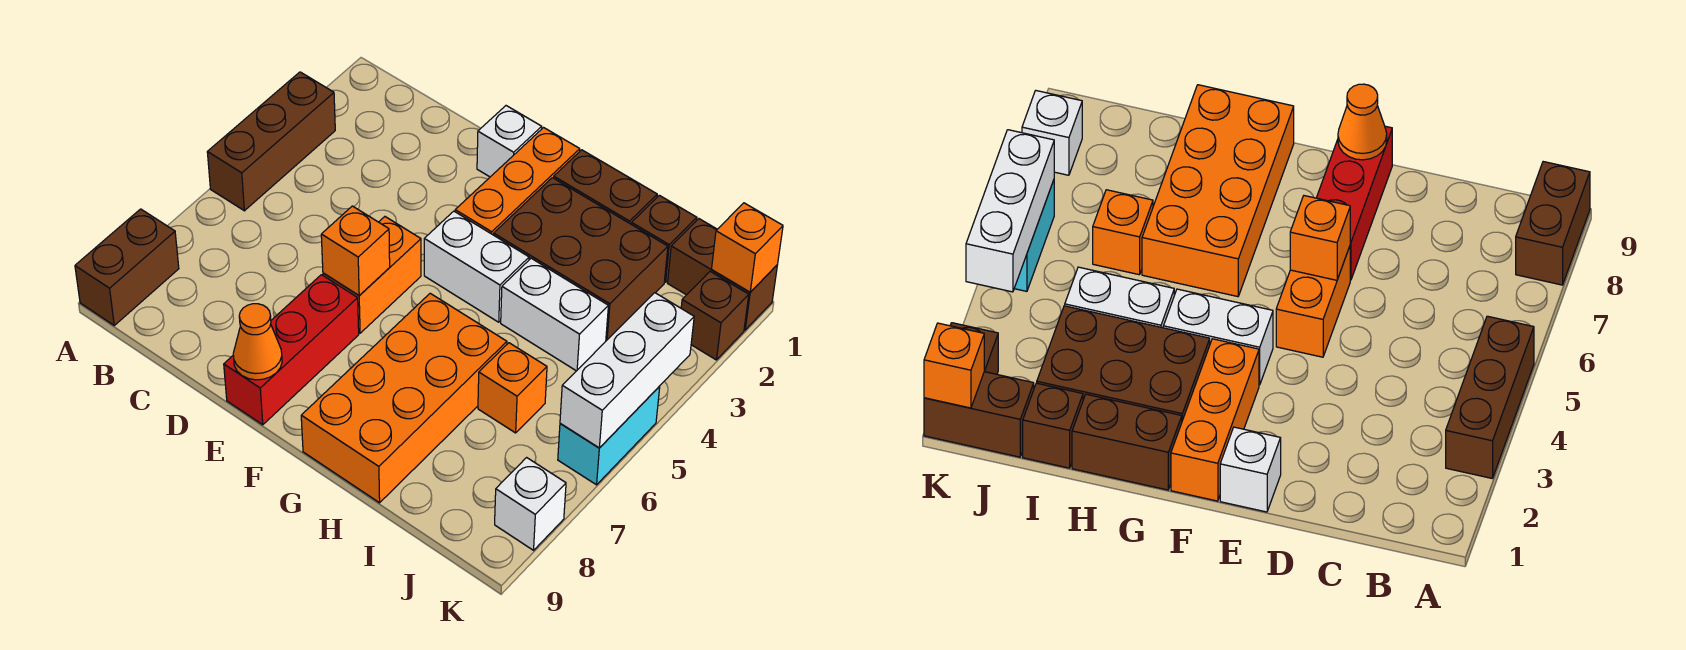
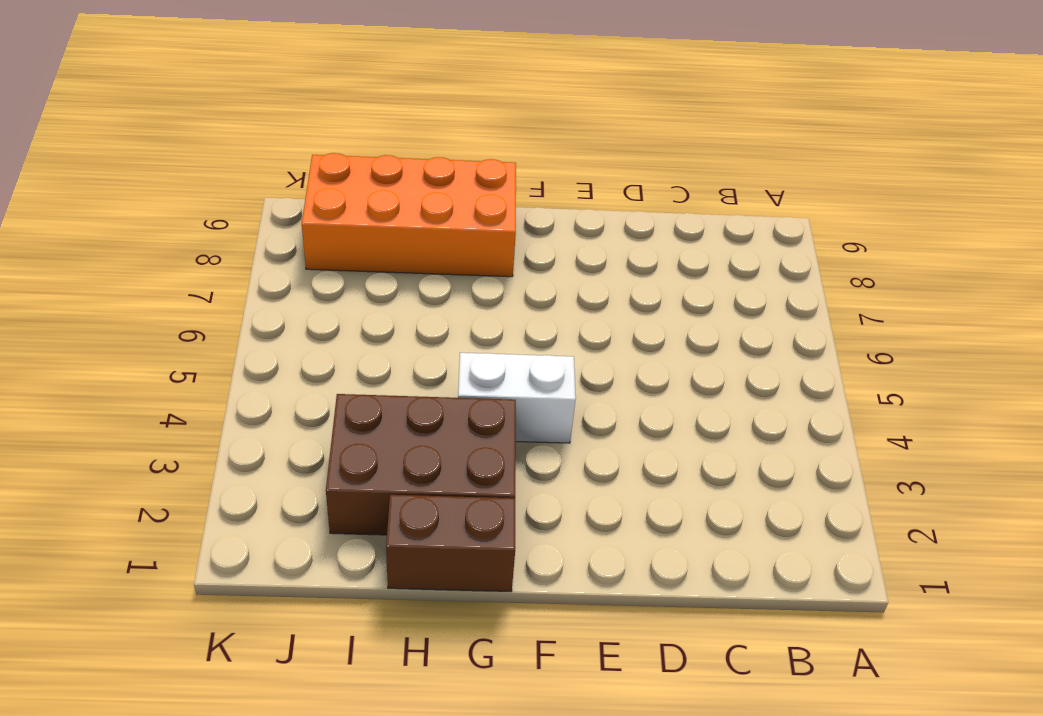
orange 2x4 brick [302,153,516,277] -> orange 2x4 brick turned to [301,293,507,503]
none -> brown 1x3 brick [207,72,335,211]
none -> brown 1x2 brick [75,209,179,325]
none -> white 1x1 brick [477,106,542,177]

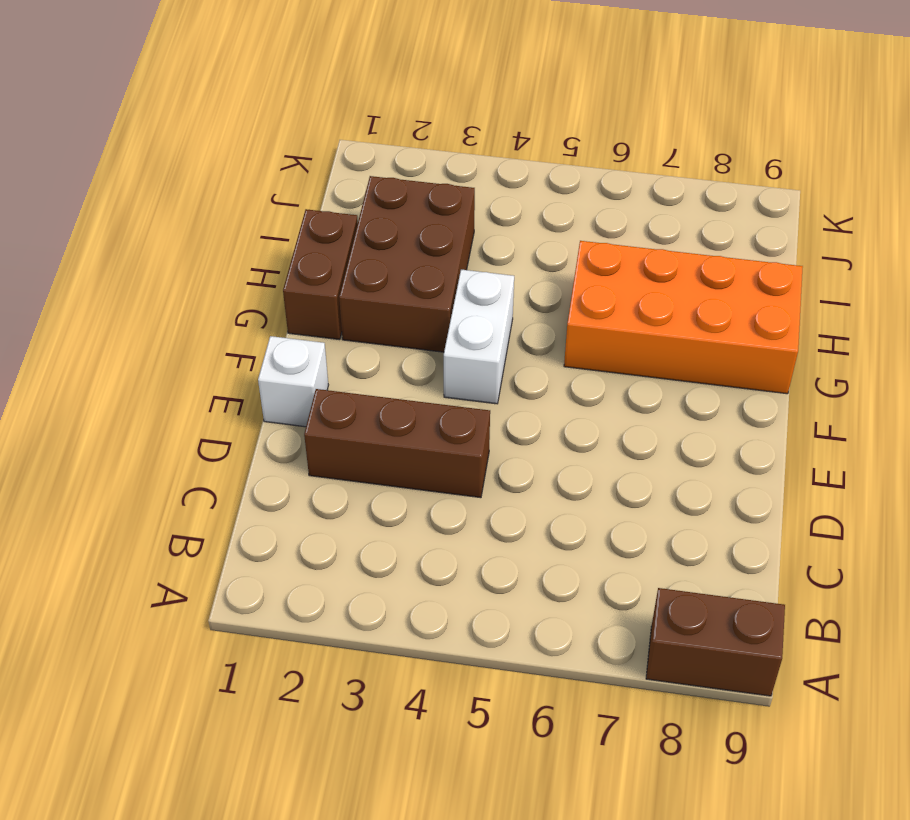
brown 1x3 brick [304,389,490,498] -> brown 1x3 brick moved to [207,72,335,211]
none -> orange 1x2 brick [323,217,421,333]
none -> red 1x3 brick [224,275,359,425]
none -> orange 1x3 brick [455,128,580,235]

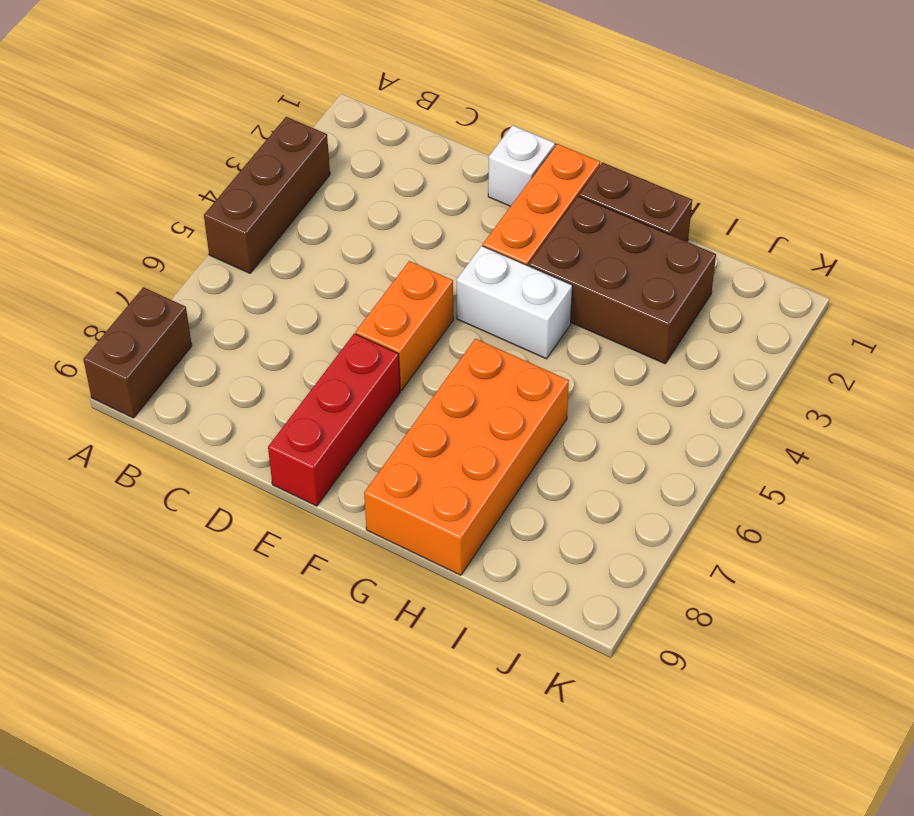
none -> white 1x2 brick [501,258,608,371]
none -> brown 1x1 brick [631,195,697,282]
none -> orange 1x1 brick [478,343,547,433]

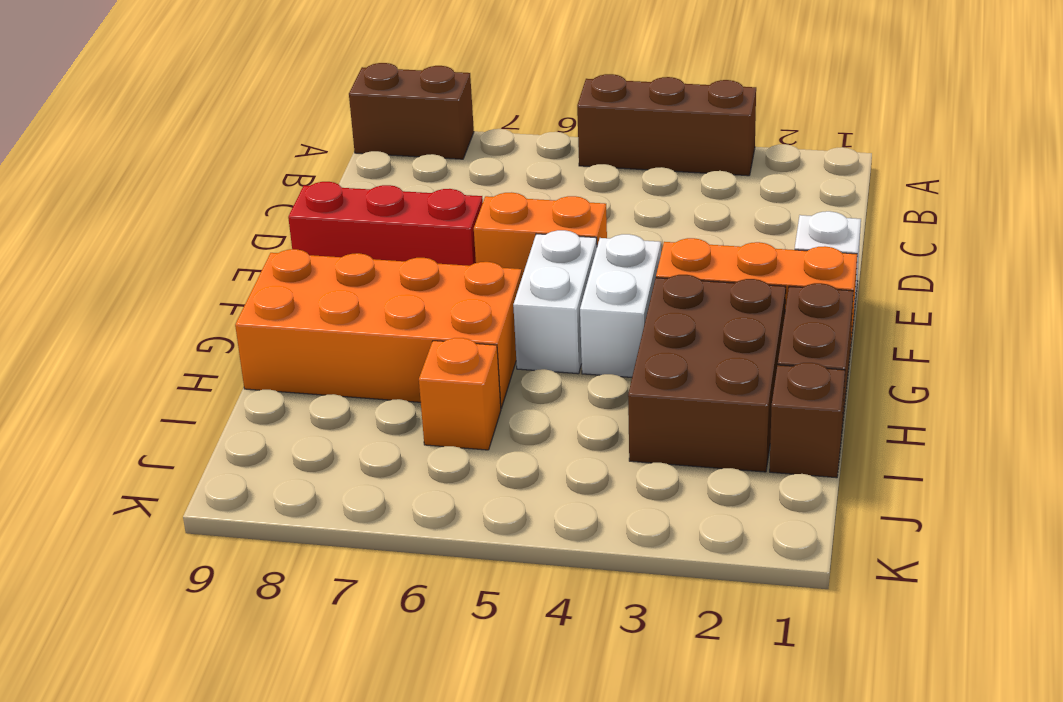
white 1x2 brick [513,230,597,374] -> white 1x2 brick moved to [501,258,608,371]
none -> brown 1x2 brick [668,219,777,330]
none -> brown 1x1 brick [681,271,749,360]
none -> cyan 1x2 brick [558,386,660,485]

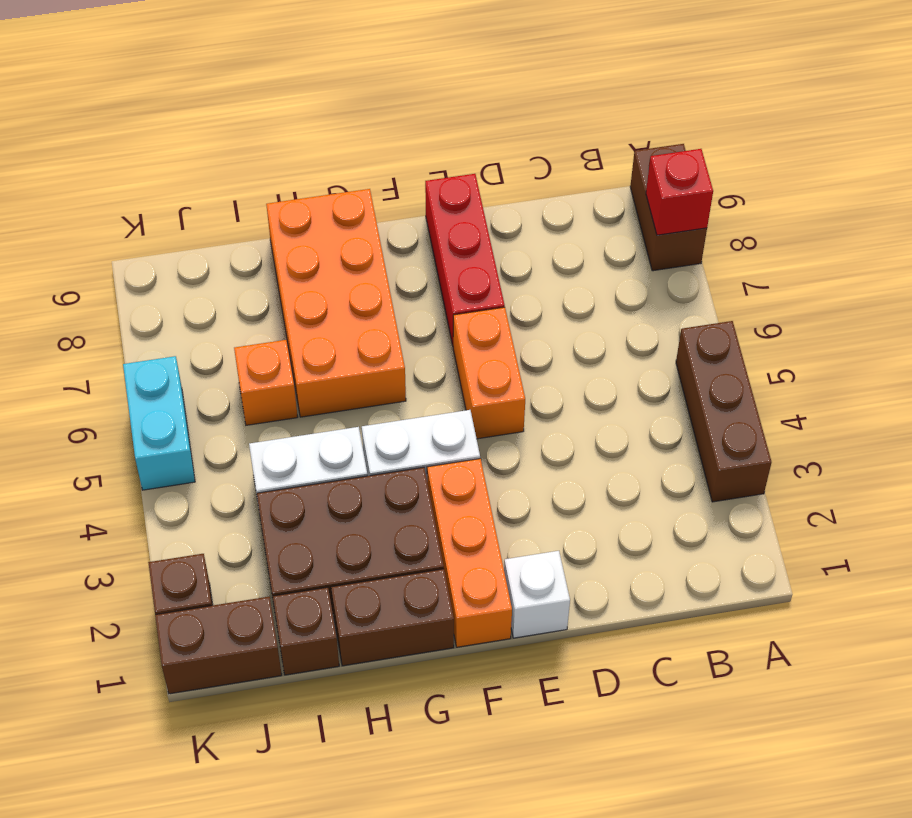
red 1x1 brick [646,149,713,235] -> none
none -> white 1x1 brick [495,458,566,550]
none -> orange 1x1 brick [321,206,390,296]
none -> orange 1x1 cone [233,304,282,380]

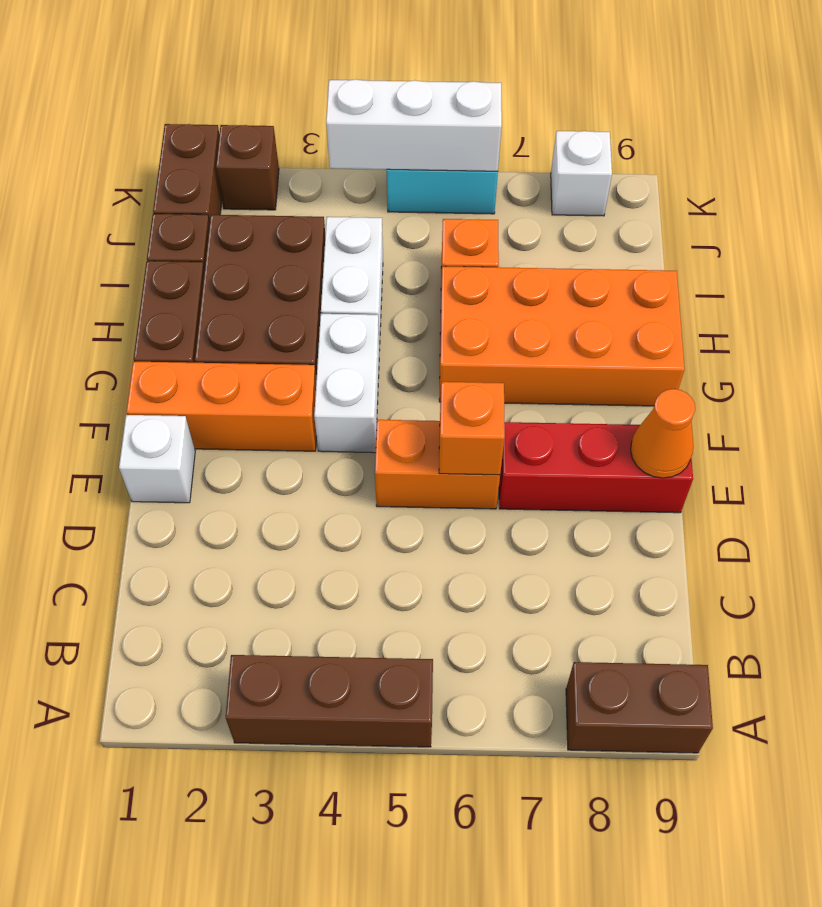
none -> orange 1x1 brick [712,203,783,292]

